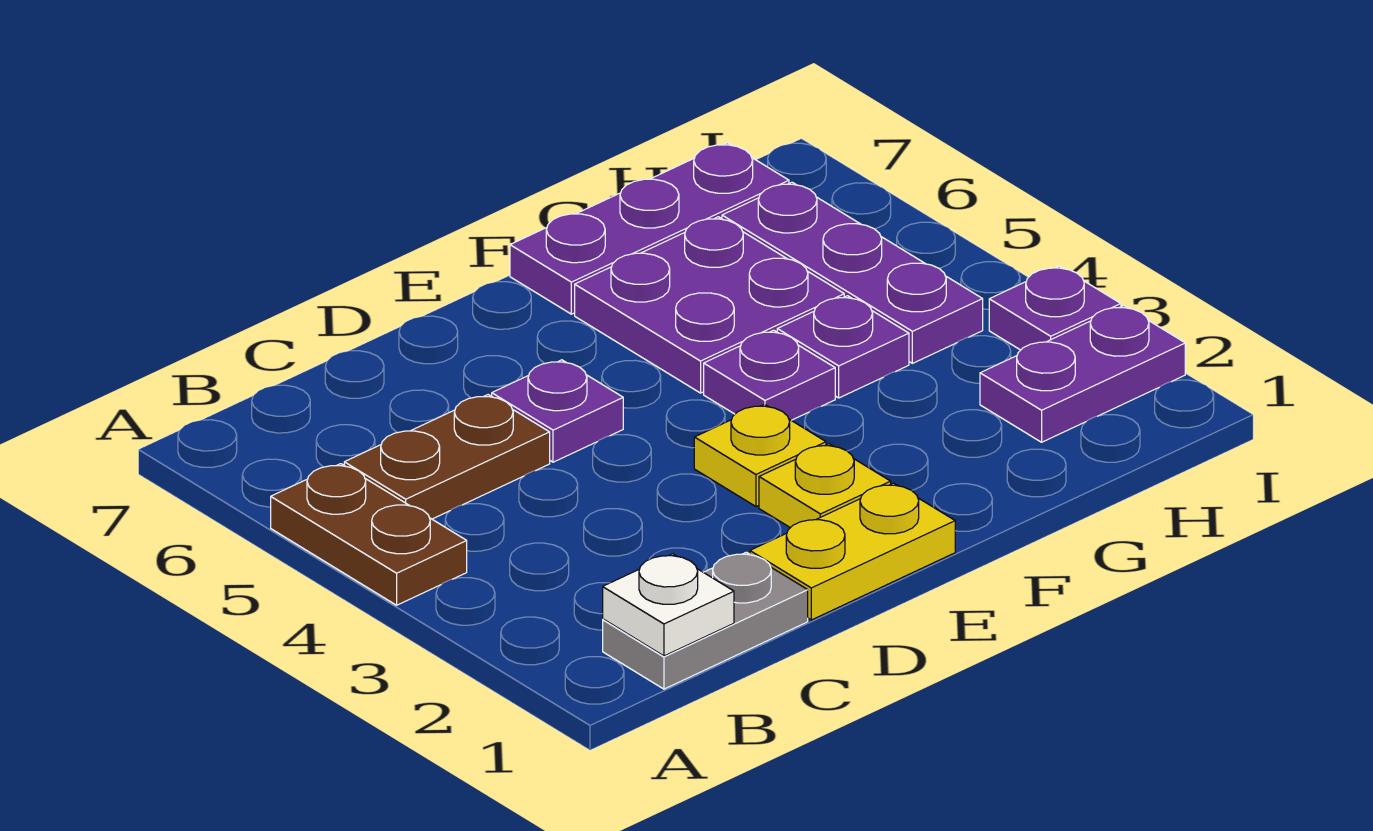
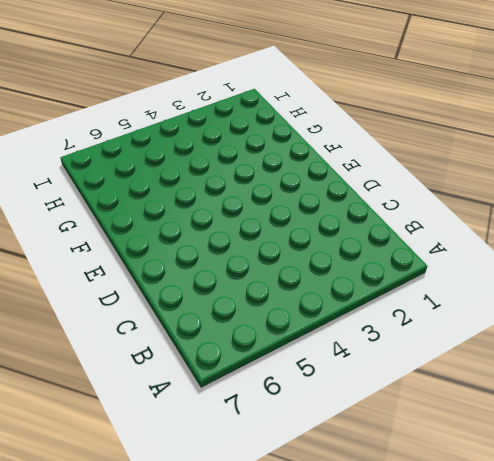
none -> brown 1x2 plate [271,464,467,605]
none -> grey 1x2 plate [603,552,808,689]
none -> brown 1x2 plate [344,395,550,519]

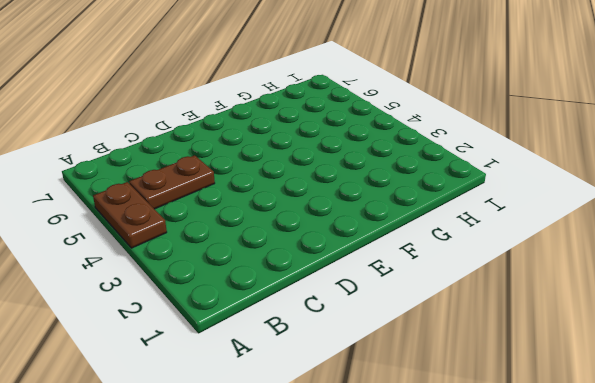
none -> grey 1x2 plate [603,552,808,689]
none -> yellow 1x2 plate [750,483,955,620]
none -> purple 1x1 plate [492,360,623,462]

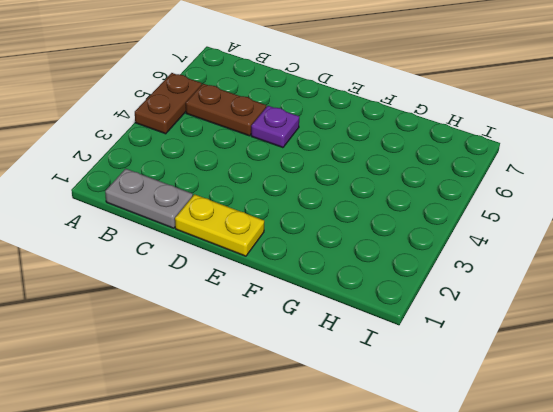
none -> yellow 1x1 plate [759,444,891,528]
none -> yellow 1x1 plate [694,404,826,506]
none -> purple 1x1 plate [704,330,835,420]

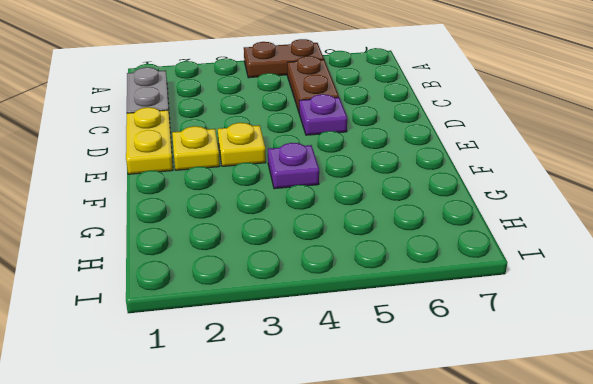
none -> purple 2x2 plate [575,217,844,393]
none -> purple 1x3 plate [510,143,789,314]
none -> purple 1x1 plate [777,296,909,398]

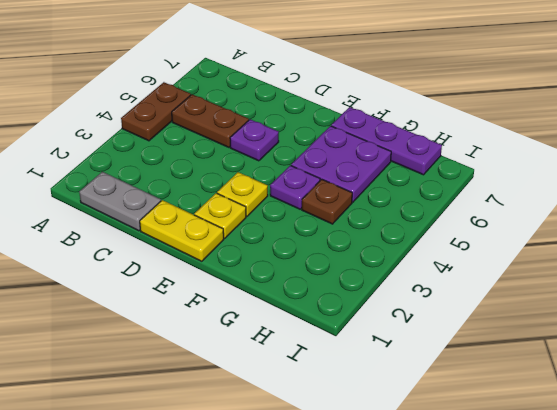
brown 1x1 plate [302,179,352,224] -> purple 1x1 plate [777,296,909,398]
none -> purple 1x2 plate [980,306,1185,442]
none -> purple 1x3 plate [722,182,983,363]
none -> purple 1x1 plate [989,266,1121,350]

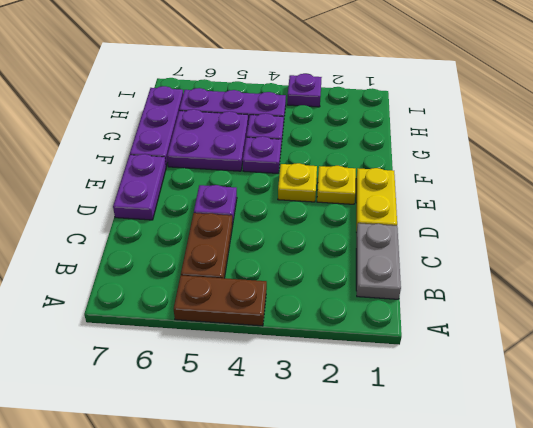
purple 1x2 plate [113,154,166,220] -> purple 1x2 plate moved to [980,306,1185,442]
none -> white 1x1 plate [603,554,734,656]

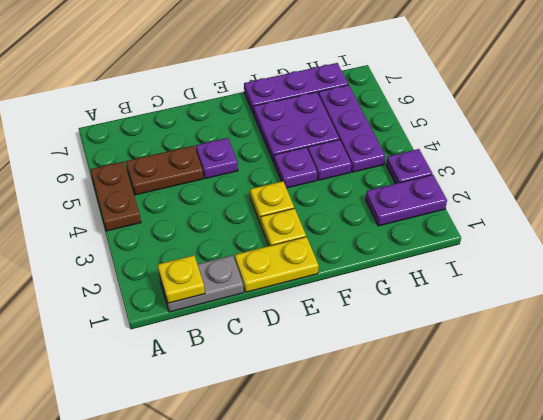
yellow 1x1 plate [158,255,205,303] -> white 1x1 plate [603,554,734,656]

